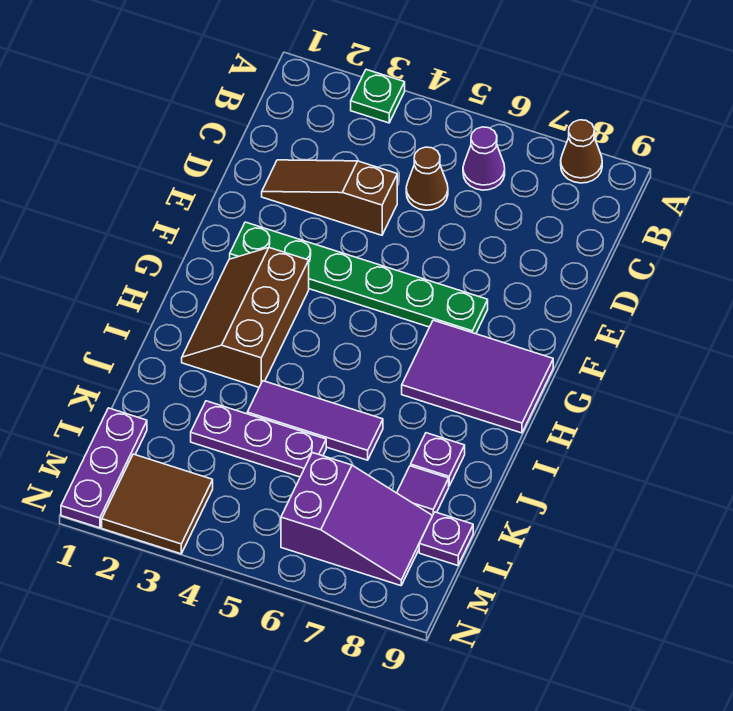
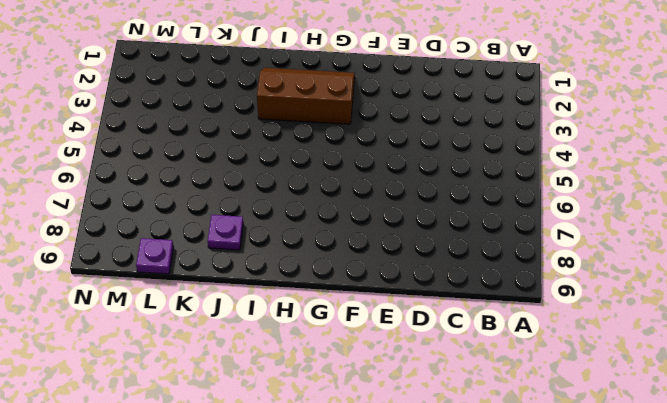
none -> green 1x1 plate [351,70,405,123]
none -> brown 1x1 cone [561,120,602,183]
none -> purple 1x1 cone [463,127,505,190]

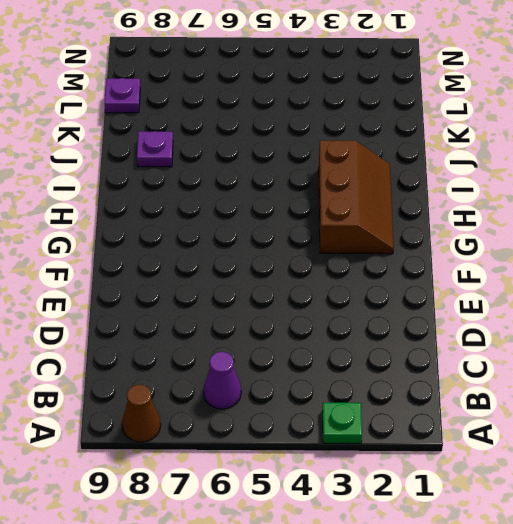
none -> brown 1x1 cone [406,147,448,210]
none -> brown 1x3 slope [262,160,397,235]
none -> green 1x6 plate [230,222,488,334]

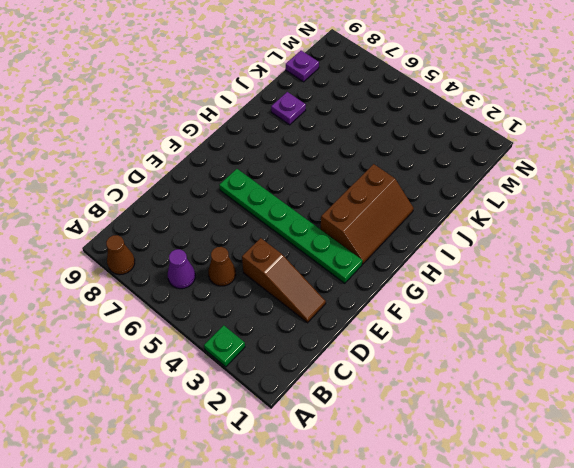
none -> purple 2x3 tile [402,320,553,433]
none -> purple 1x3 tile [247,381,383,460]
none -> purple 1x3 plate [191,401,326,477]

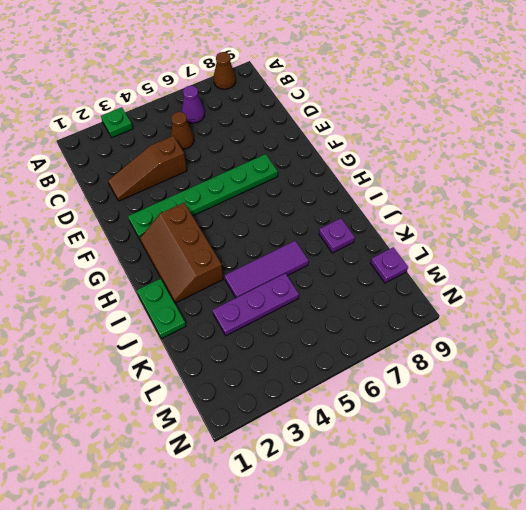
green 1x2 plate [137,279,186,339] -> none
none -> purple 2x3 tile [402,320,553,433]
none -> purple 1x1 tile [397,466,449,515]
none -> purple 1x3 plate [61,408,147,528]

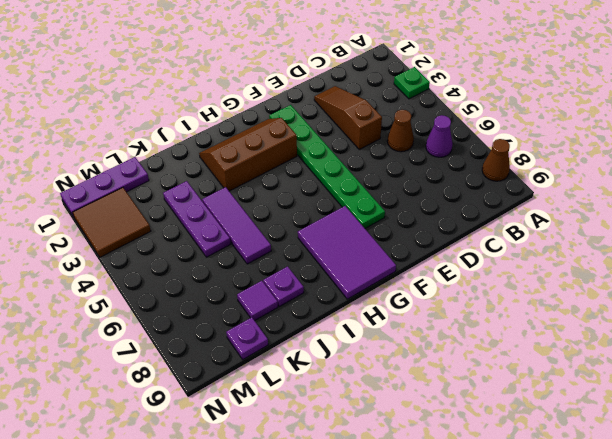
none -> purple 2x3 slope [281,453,433,586]

